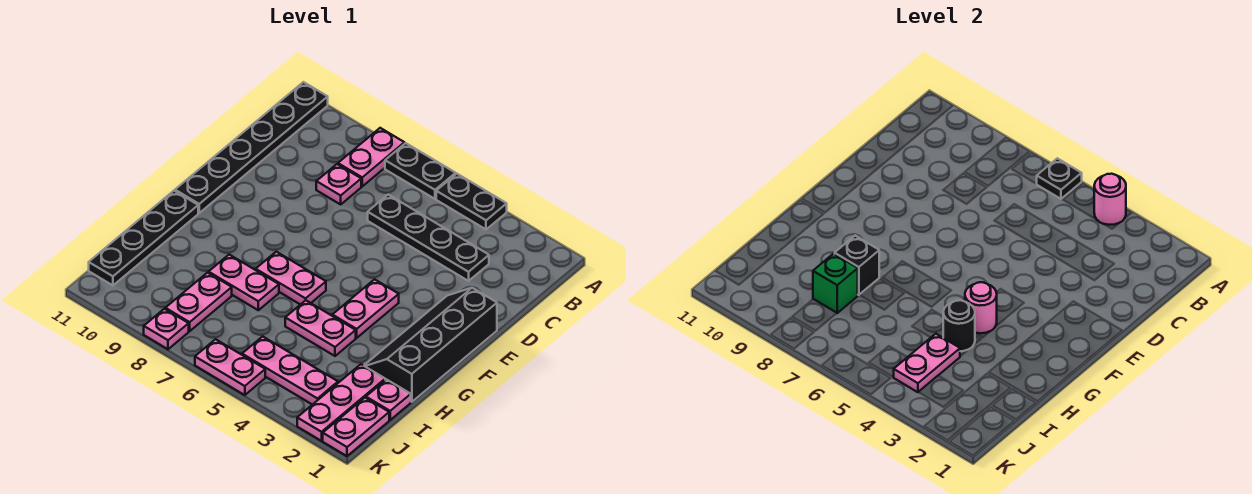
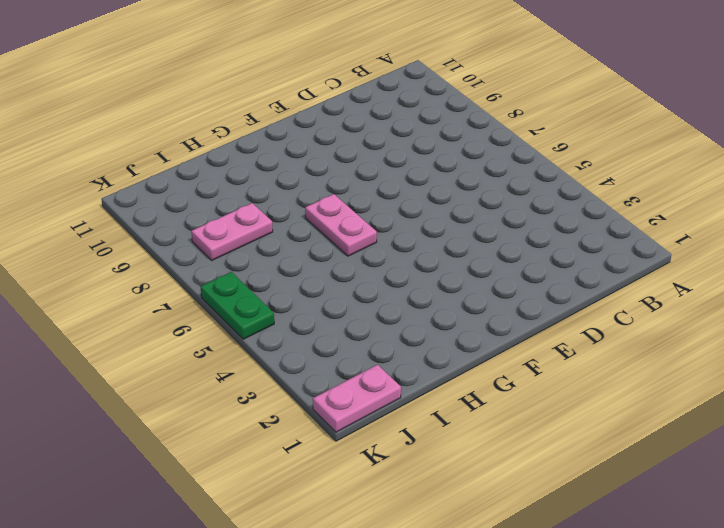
green 1x2 plate [201,272,274,339] -> pink 1x2 plate [195,339,265,395]
none -> black 1x2 plate [436,174,507,229]
none -> black 1x2 plate [385,143,456,199]
none -> pink 1x2 plate [338,128,404,186]

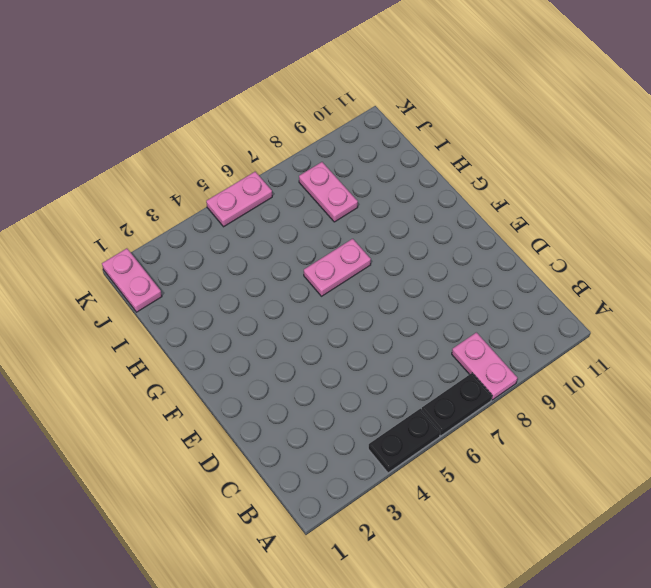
none -> black 1x6 plate [175,82,328,213]
none -> black 1x4 plate [368,195,489,281]
none -> pink 1x1 plate [316,164,361,204]

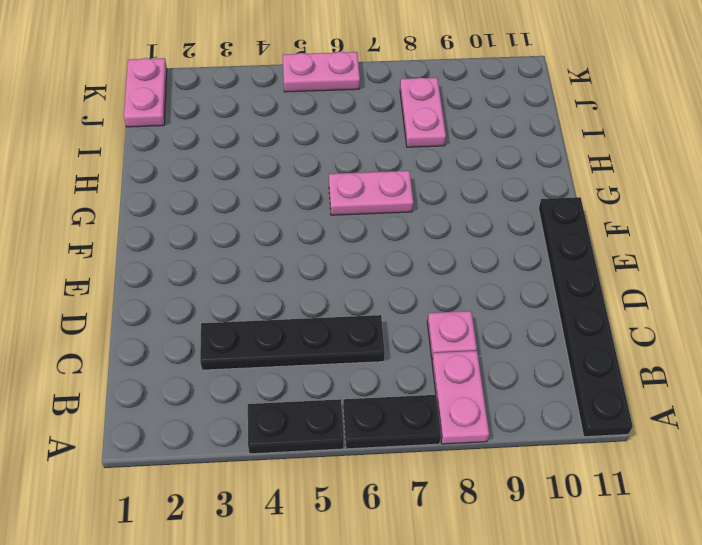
none -> black 2x4 slope [364,288,497,402]
none -> pink 1x2 plate [332,279,399,338]
none -> black 1x4 plate [89,191,198,285]

